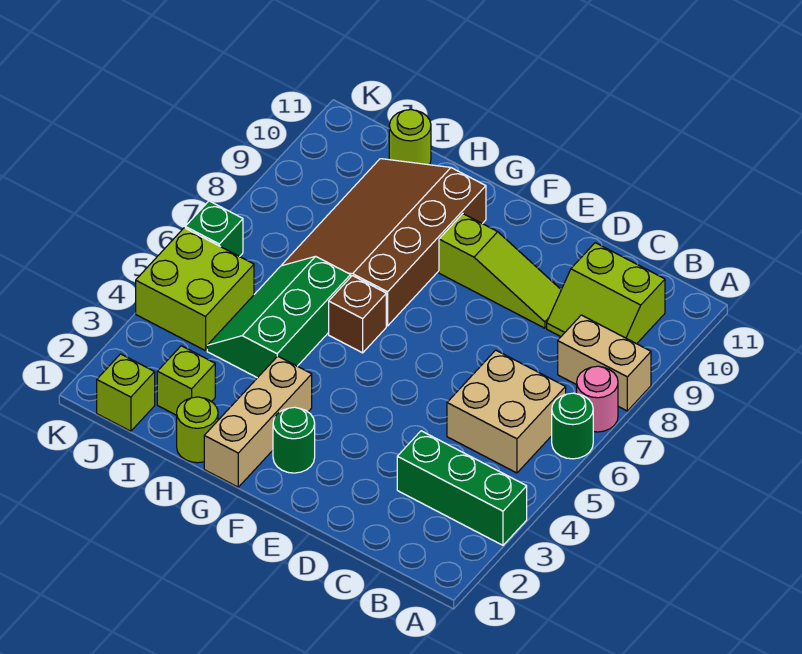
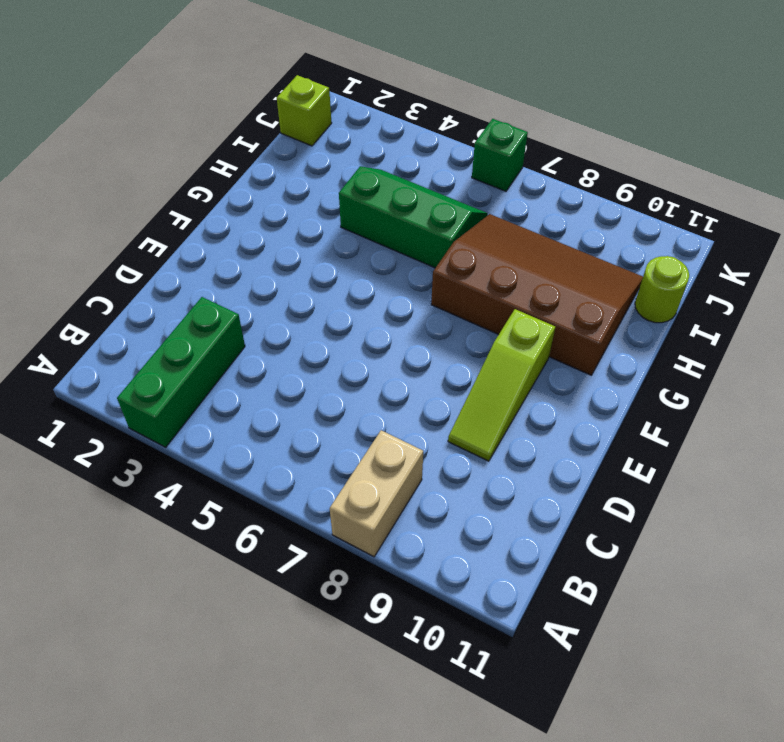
none -> green 1x1 round brick [552,393,593,459]
none -> pink 1x1 round brick [577,366,618,432]
none -> tan 2x2 brick [447,350,566,473]

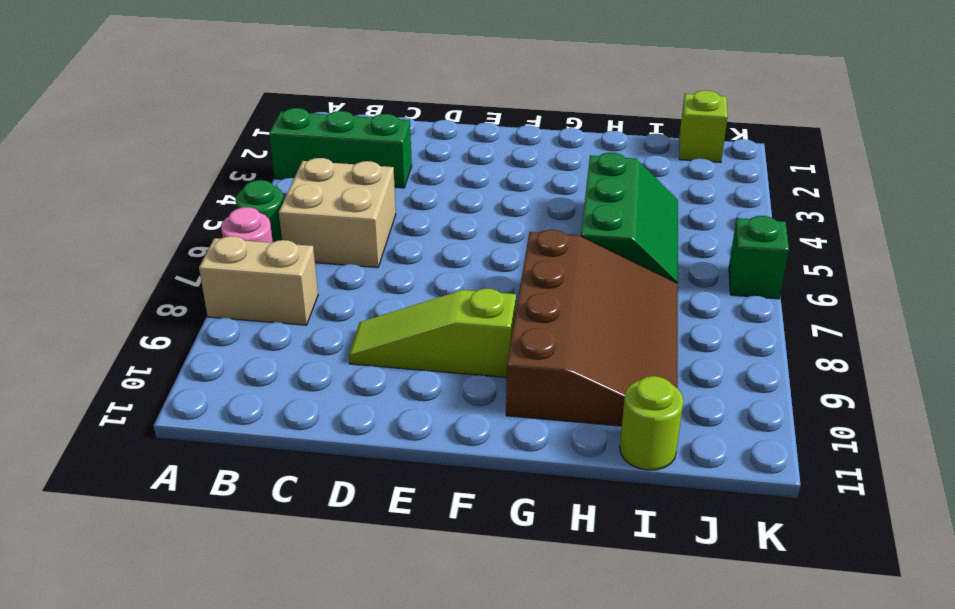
none -> lime 2x2 slope [547,243,665,344]
none -> green 1x1 round brick [273,407,315,473]
none -> tan 1x3 brick [204,356,312,487]

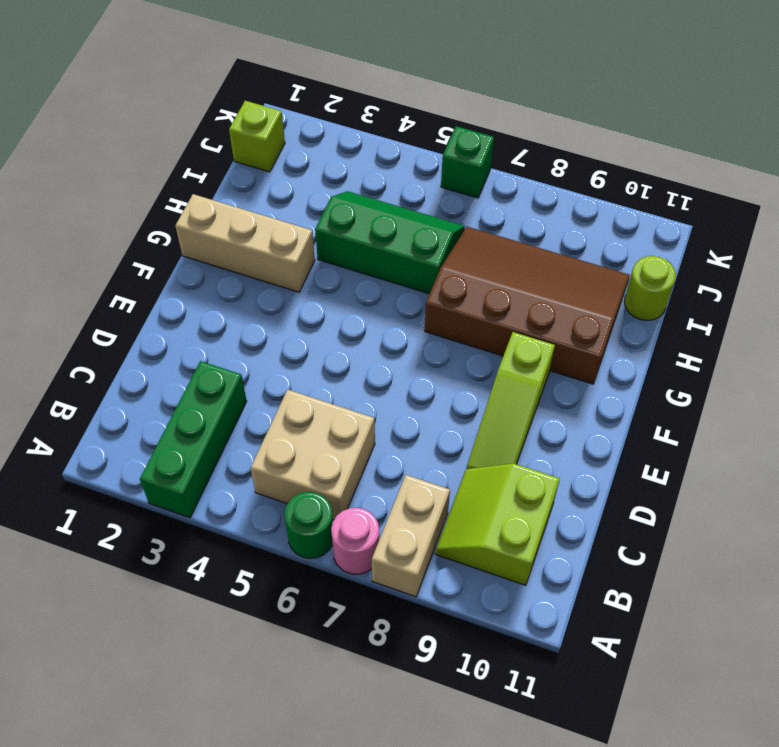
none -> green 1x1 round brick [273,407,315,473]
none -> brown 1x1 brick [329,276,386,353]
none -> lime 1x1 round brick [177,397,218,463]

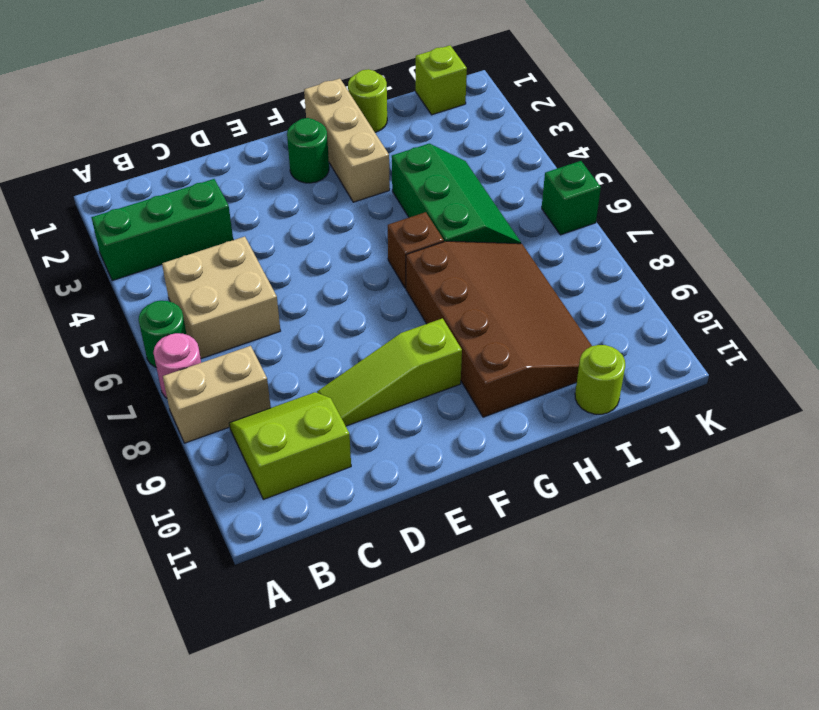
none -> lime 1x1 brick [157,346,215,415]
none -> lime 2x2 brick [136,228,254,351]

